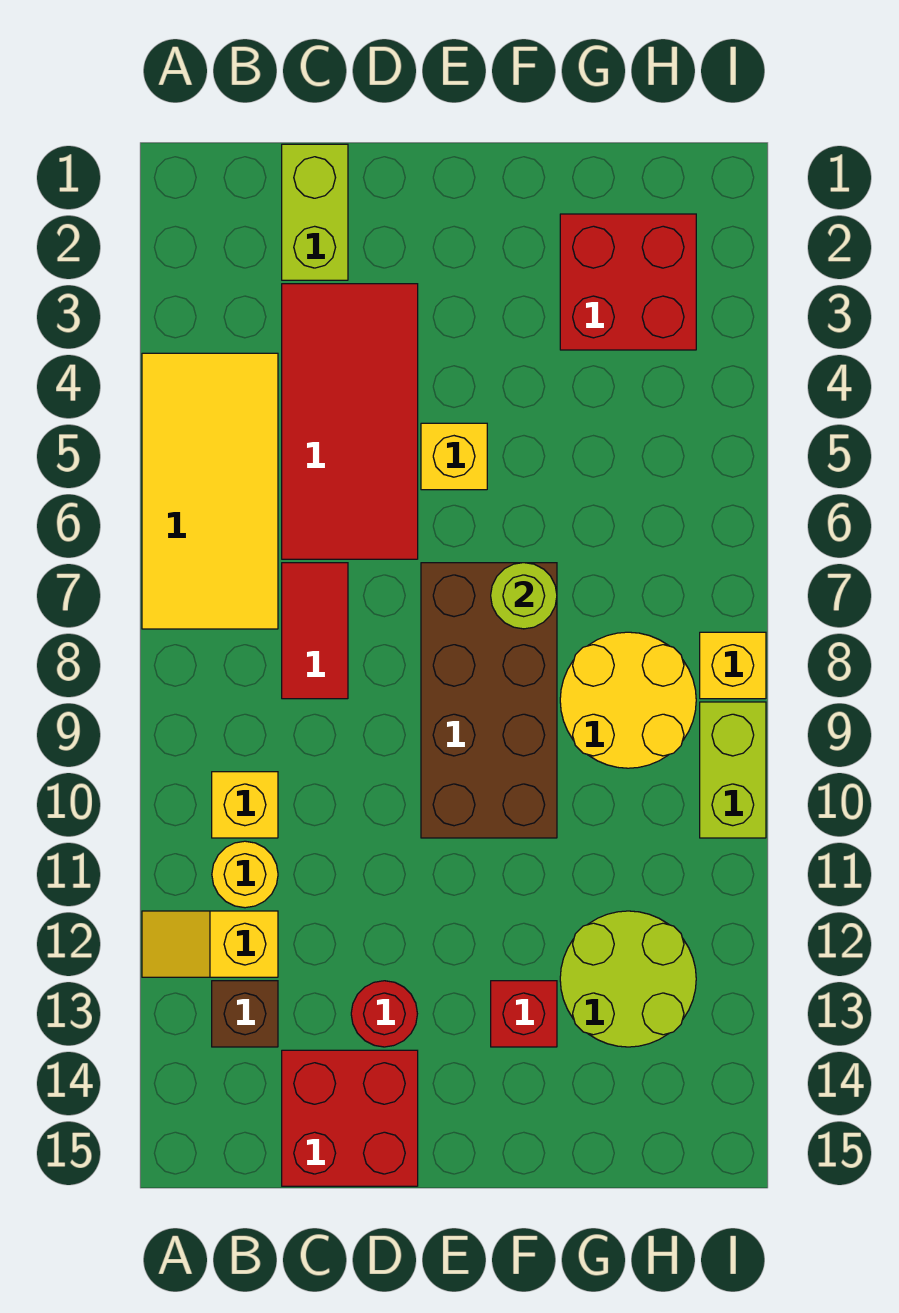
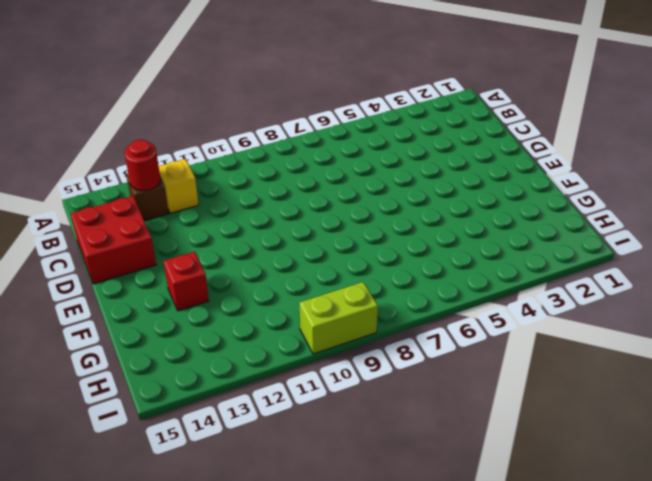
red 1x1 round brick [124,140,161,191] -> red 1x1 round brick moved to [351,981,417,1047]
none -> yellow 2x4 tile [142,353,278,629]
none -> yellow 1x1 brick [212,772,278,838]
none -> yellow 1x1 round brick [212,841,278,908]

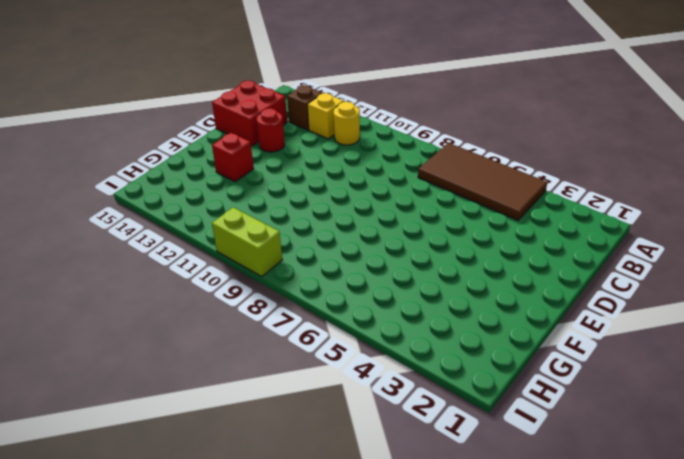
brown 2x4 tile [418,143,547,220] -> yellow 2x4 tile [142,353,278,629]
none -> yellow 1x1 brick [212,772,278,838]
none -> lime 1x2 brick [282,144,348,280]
none -> red 2x4 tile [282,284,418,559]

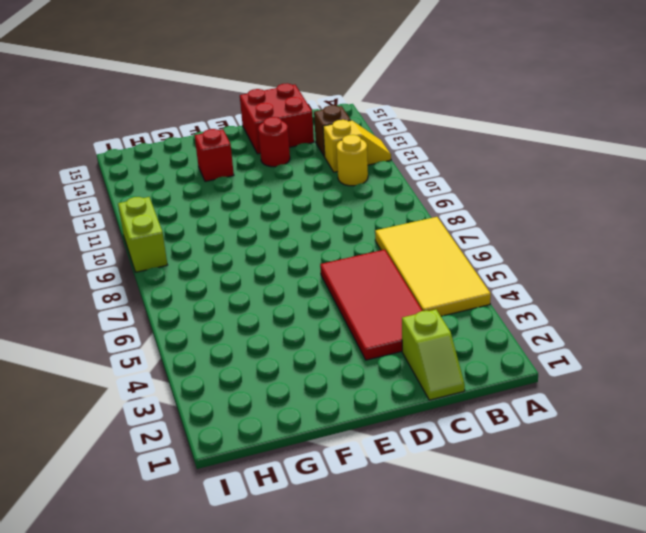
lime 1x2 slope [402,310,465,400] -> lime 1x2 brick [282,144,348,280]
none -> yellow 1x1 brick [212,772,278,838]
none -> red 1x2 tile [282,563,348,699]
none -> yellow 1x1 brick [421,423,487,490]

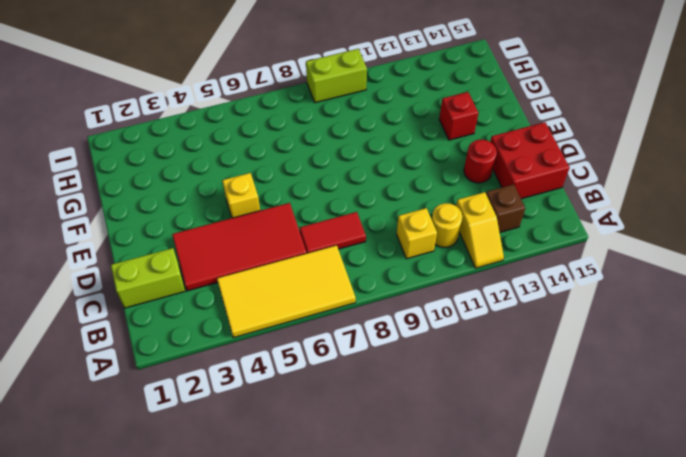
none -> brown 2x4 brick [421,563,557,838]
none -> red 2x2 brick [560,214,696,350]
none -> yellow 2x2 round brick [560,632,696,768]

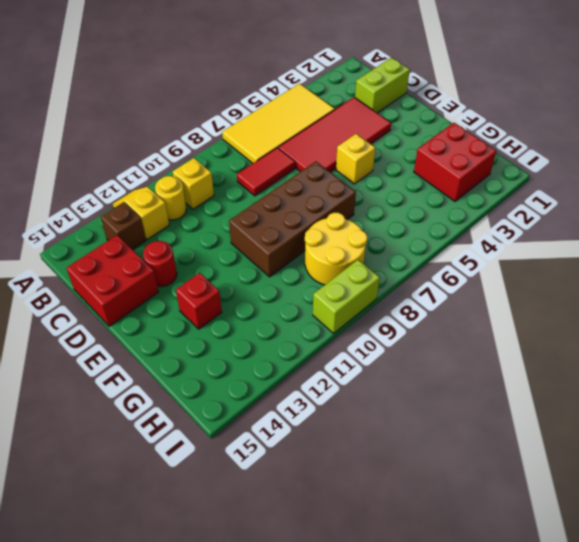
none -> lime 2x2 round brick [560,911,696,1047]
none -> yellow 1x1 brick [700,632,766,699]
none -> lime 1x1 round brick [491,563,557,629]

